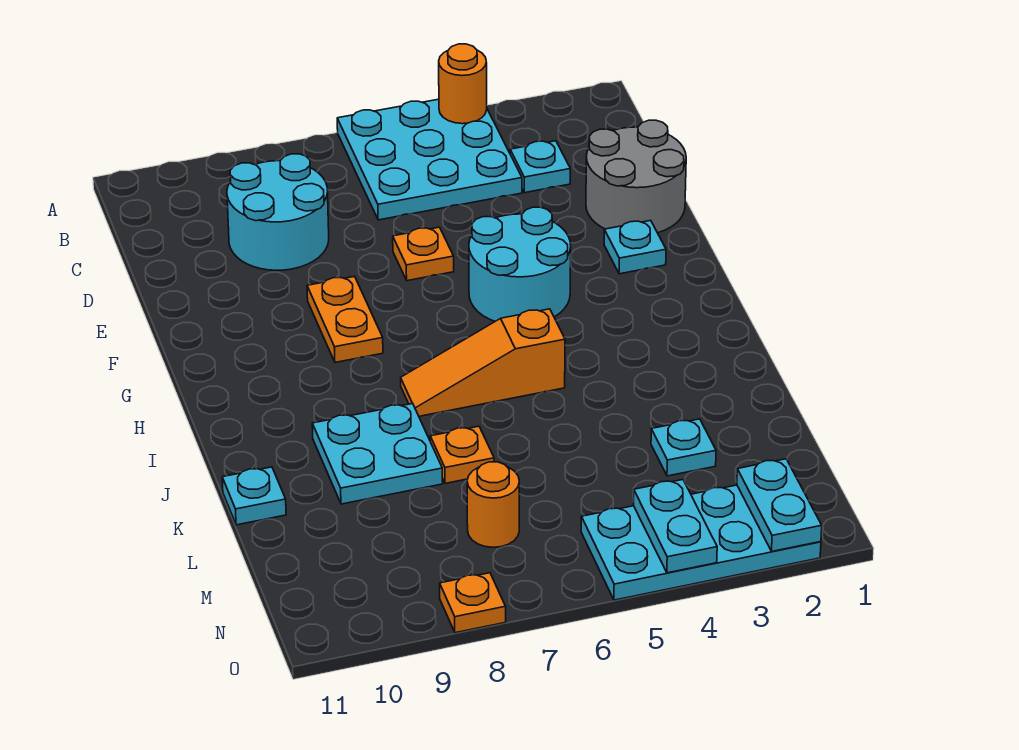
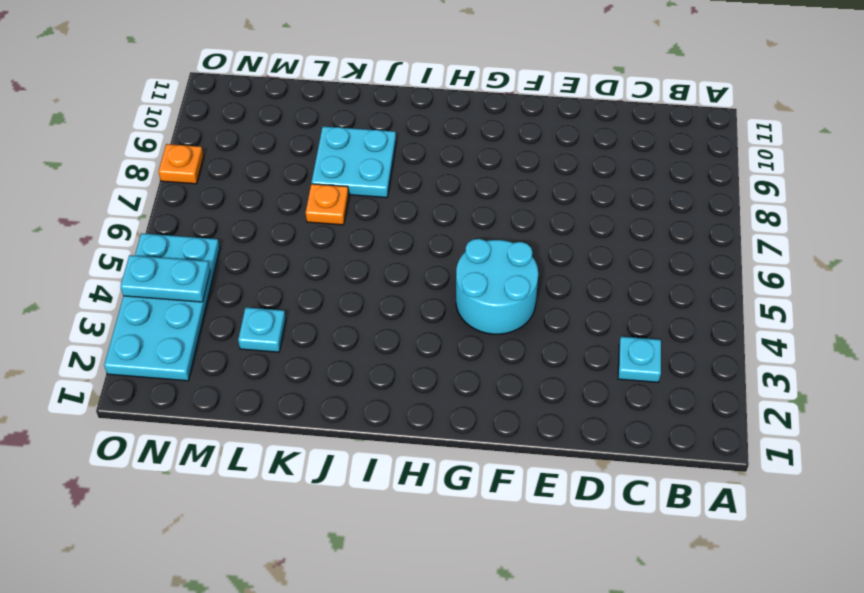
none -> cyan 3x3 plate [337,99,522,220]
none -> cyan 2x2 round brick [227,154,329,270]
none -> grey 2x2 round brick [586,120,686,233]

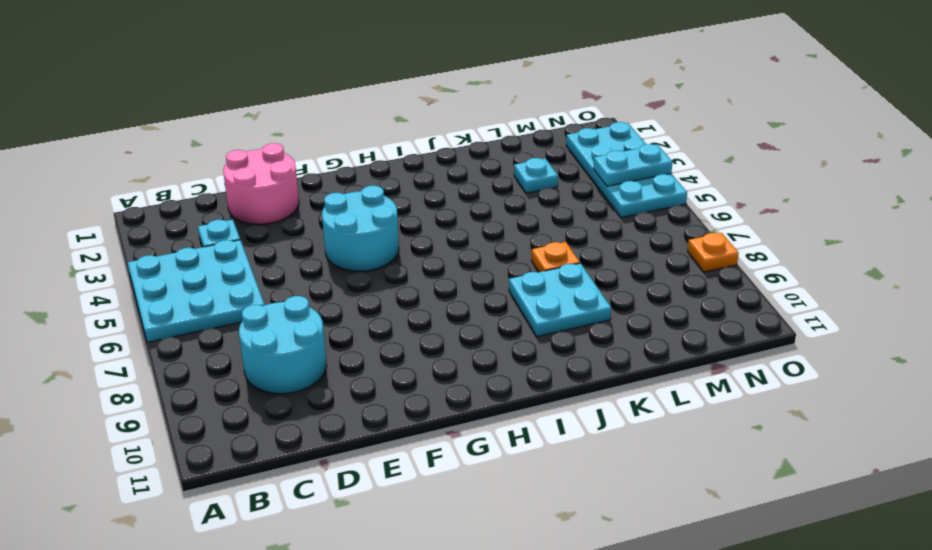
pink 2x2 round brick [223,143,299,224] -> grey 2x2 round brick [586,120,686,233]
none -> orange 1x1 plate [393,227,454,281]
none -> cyan 1x1 plate [604,221,666,274]
none -> orange 1x2 plate [307,276,383,362]

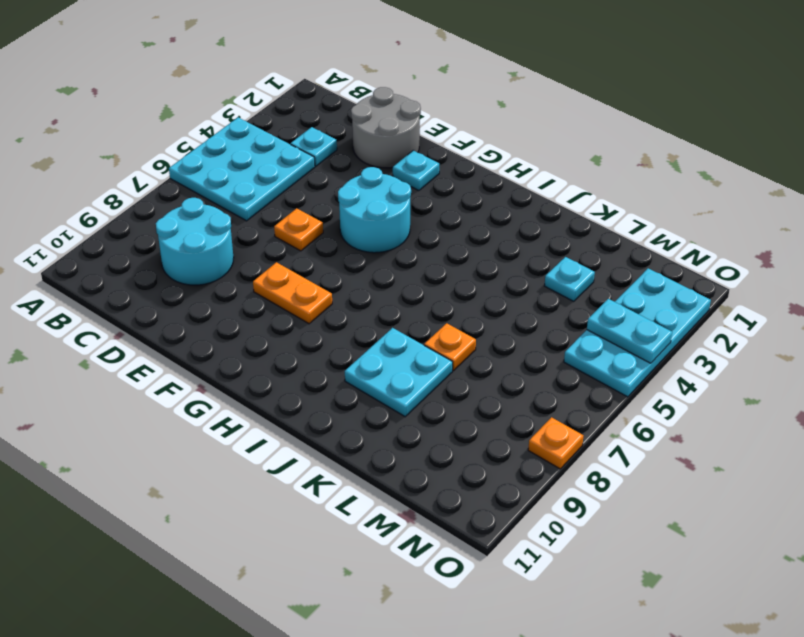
none -> orange 1x3 slope [401,309,565,416]
none -> cyan 1x1 plate [222,467,286,525]
none -> orange 1x1 round brick [467,462,519,547]

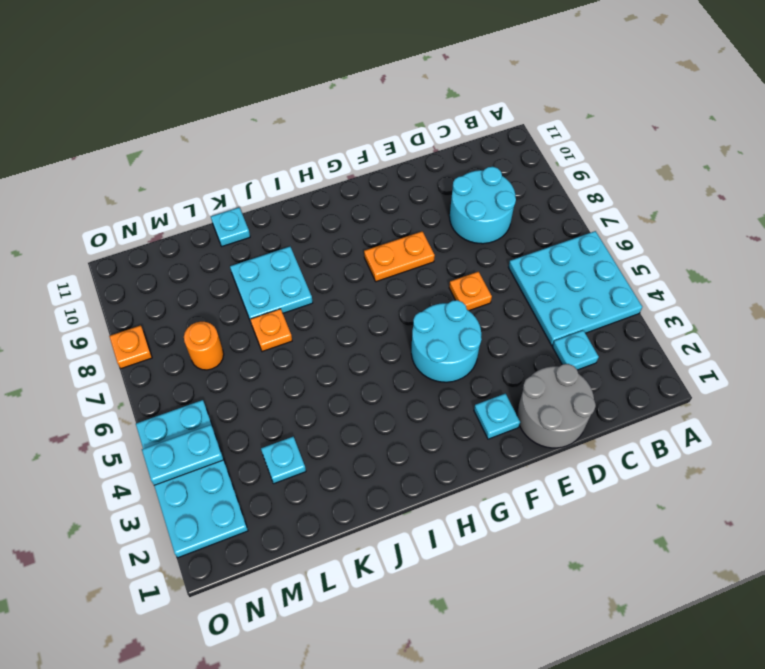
none -> orange 1x3 slope [401,309,565,416]
none -> orange 1x1 round brick [439,44,487,124]
none -> cyan 1x2 plate [737,459,822,551]

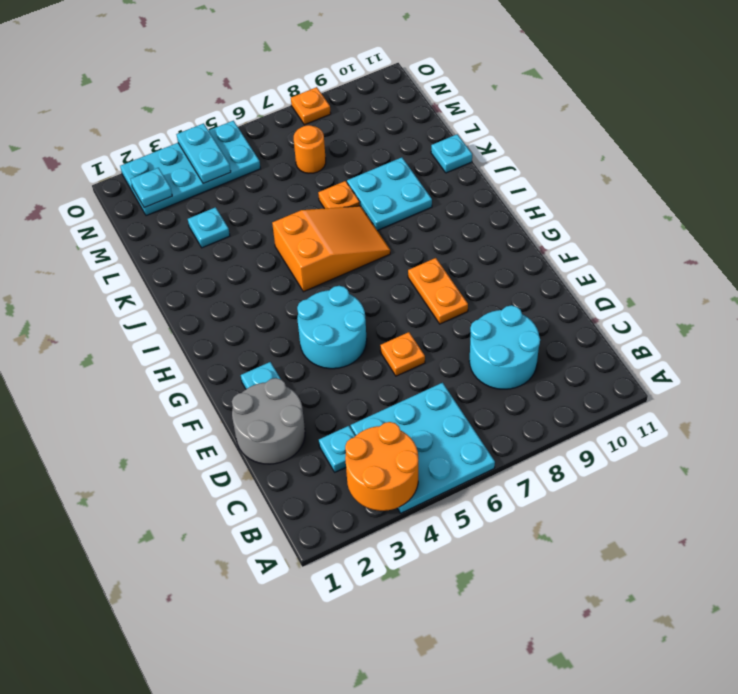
orange 2x2 round brick [345,422,418,511] -> orange 1x1 round brick [439,44,487,124]
orange 2x3 slope [272,206,390,292] -> orange 1x3 slope [401,309,565,416]
cyan 1x1 plate [131,168,172,208] -> cyan 1x2 plate [737,459,822,551]

